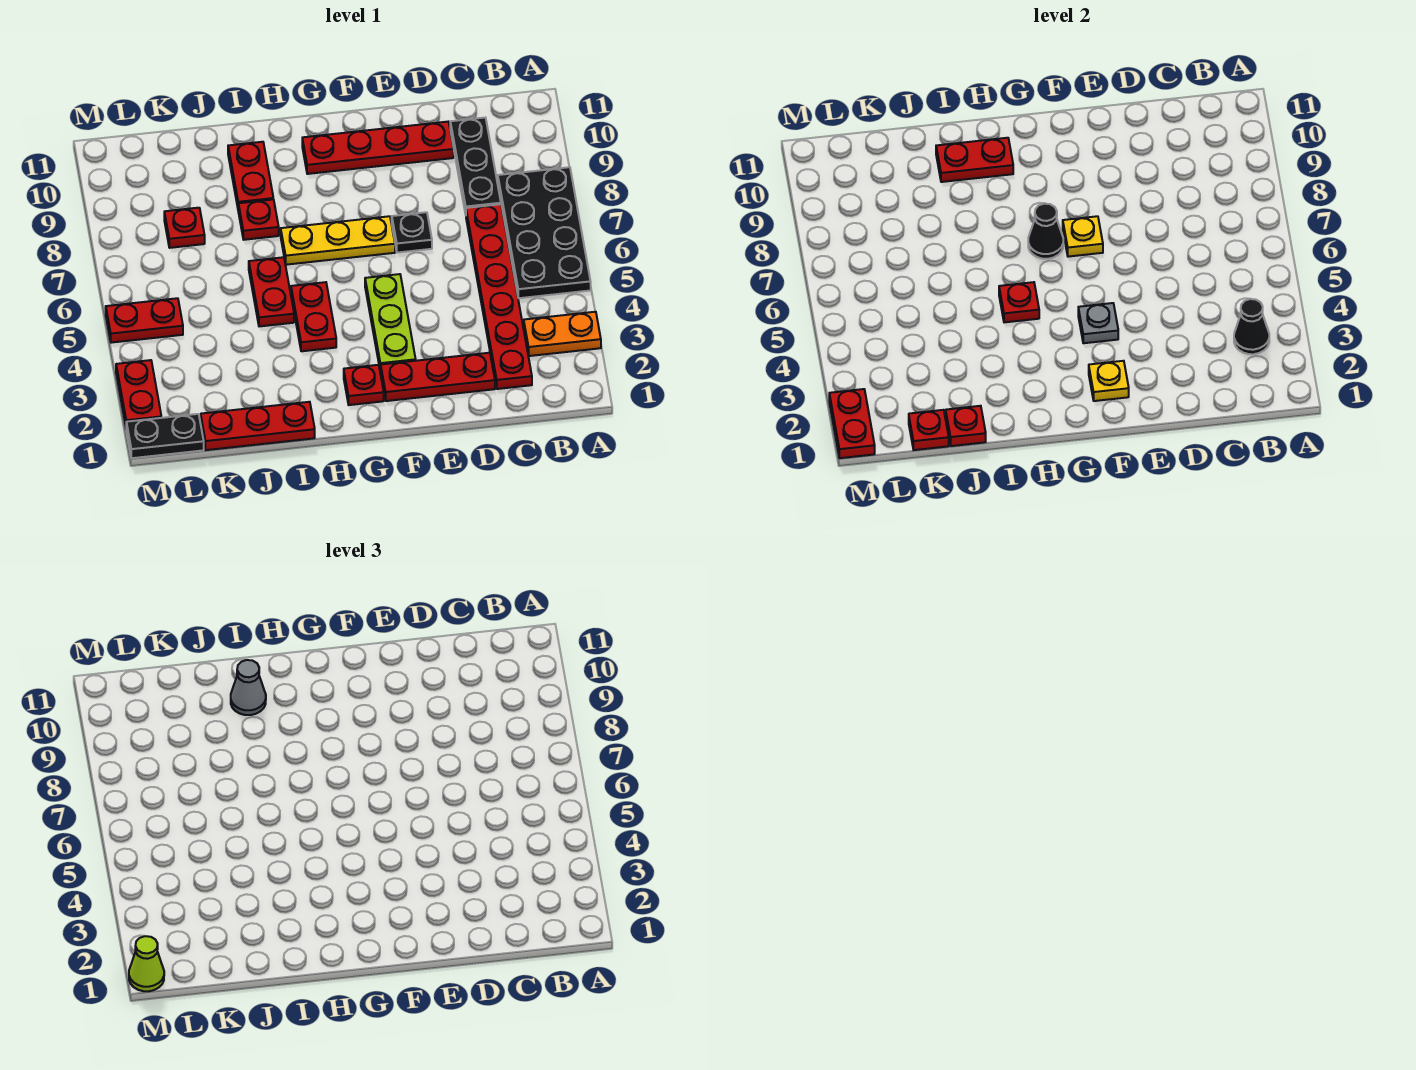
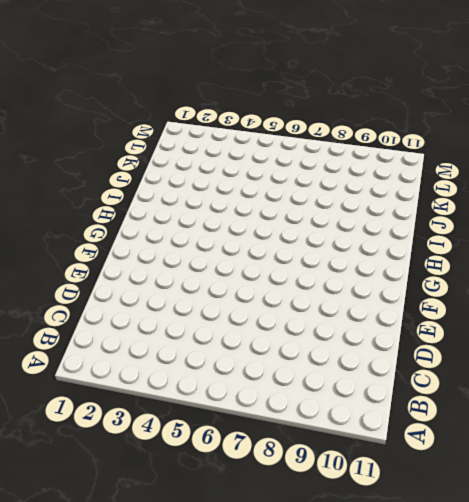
none -> orange 1x2 plate [524,312,601,356]
none -> black 2x4 plate [498,167,591,298]
none -> red 1x6 plate [466,204,532,389]
none -> black 1x3 plate [450,118,501,214]

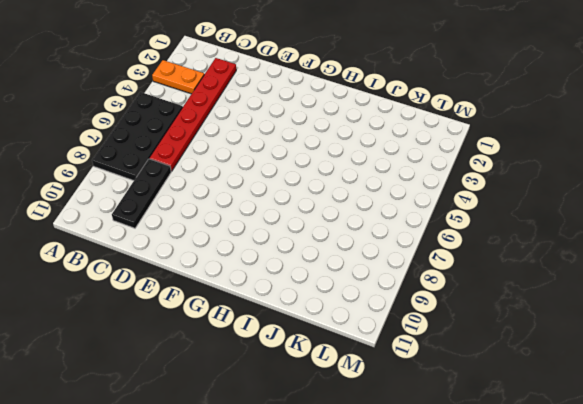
none -> red 1x3 plate [381,353,495,401]
none -> red 1x4 plate [302,122,454,174]
none -> black 1x1 plate [392,212,432,253]
none -> lime 1x3 plate [365,274,416,372]

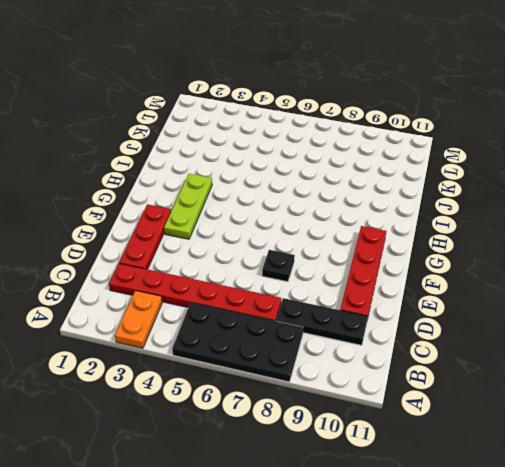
lime 1x3 plate [164,174,212,239] -> lime 1x3 plate turned to [365,274,416,372]
none -> yellow 1x3 plate [281,216,395,265]
none -> red 1x1 plate [344,365,384,405]
none -> red 1x2 plate [291,282,336,351]
none -> red 1x3 plate [201,402,315,450]

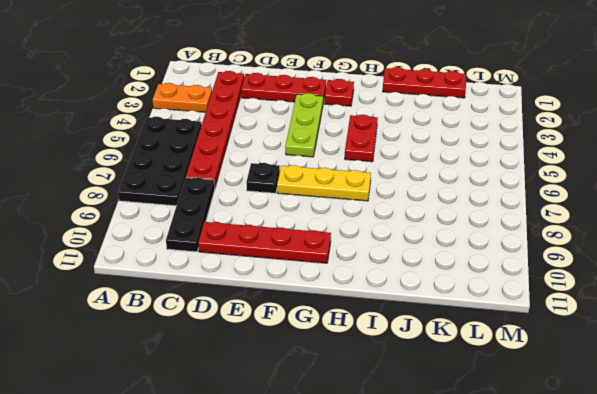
none -> red 1x2 plate [249,257,294,326]
none -> red 1x1 plate [238,199,279,240]
none -> red 1x2 plate [228,142,273,207]
none -> red 1x1 plate [164,208,205,248]

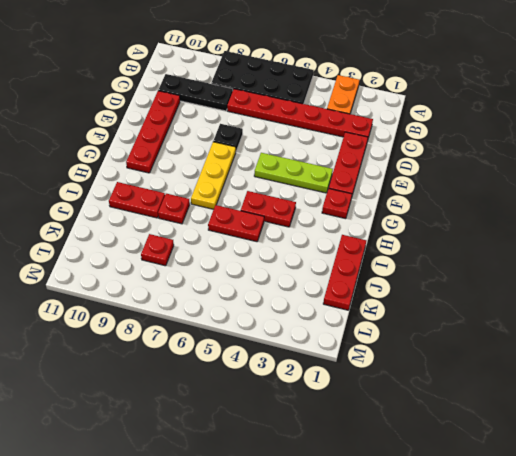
none -> black 1x2 plate [126,414,204,458]
none -> red 1x2 plate [106,298,183,343]
none -> red 1x2 plate [116,360,161,425]
none -> black 1x1 cone [1234,299,1269,354]

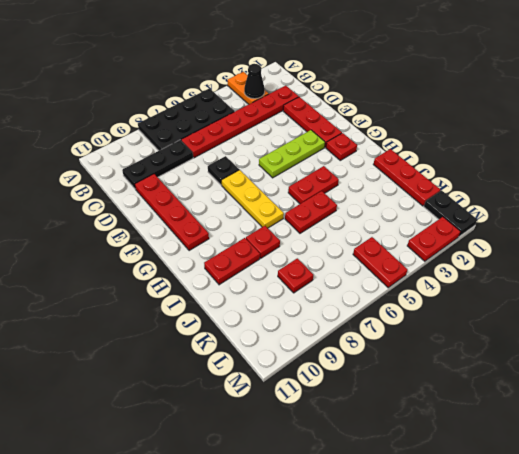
none -> yellow 1x1 plate [1089,361,1129,401]
none -> grey 1x1 plate [1078,303,1118,343]
none -> yellow 1x1 plate [1063,216,1103,257]
none -> black 1x1 cone [1028,204,1063,259]

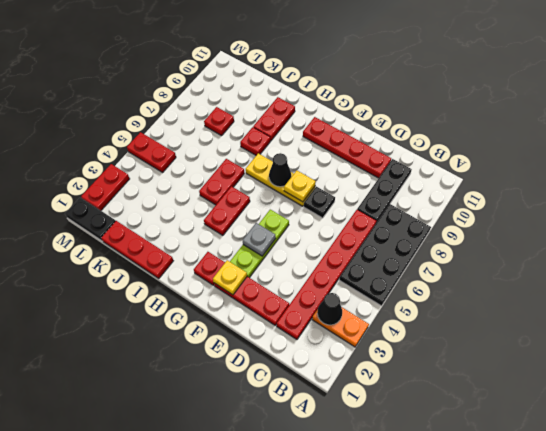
none -> red 1x1 plate [999,282,1039,322]
none -> red 1x2 plate [936,138,1013,182]
none -> red 1x1 plate [946,406,986,446]
none -> red 1x1 plate [909,410,949,450]

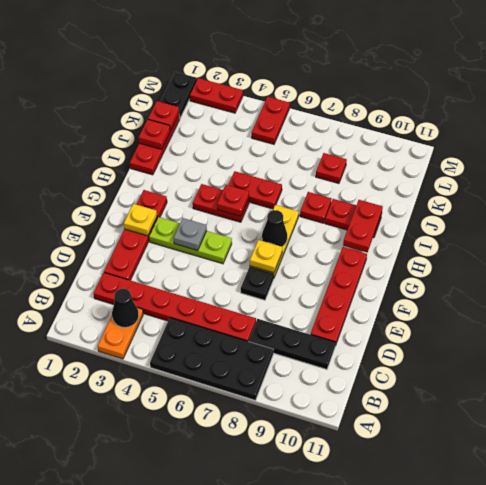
none -> red 1x2 plate [829,389,875,458]
none -> grey 1x1 cone [231,660,266,715]
none -> lime 1x1 cone [129,936,164,991]

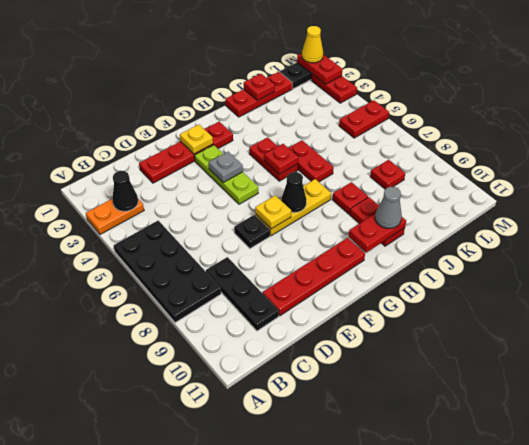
yellow 1x1 cone [302,26,323,63] -> lime 1x1 cone [129,936,164,991]
none -> red 1x6 plate [466,204,532,389]
none -> red 1x1 plate [909,410,949,450]

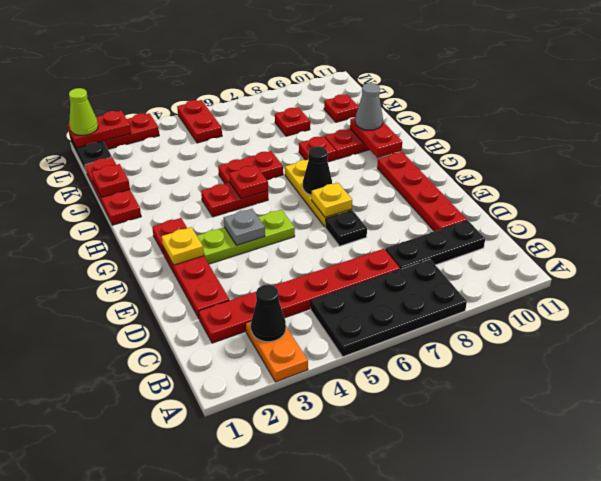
red 1x1 plate [324,94,359,122] -> red 1x1 plate moved to [909,410,949,450]

